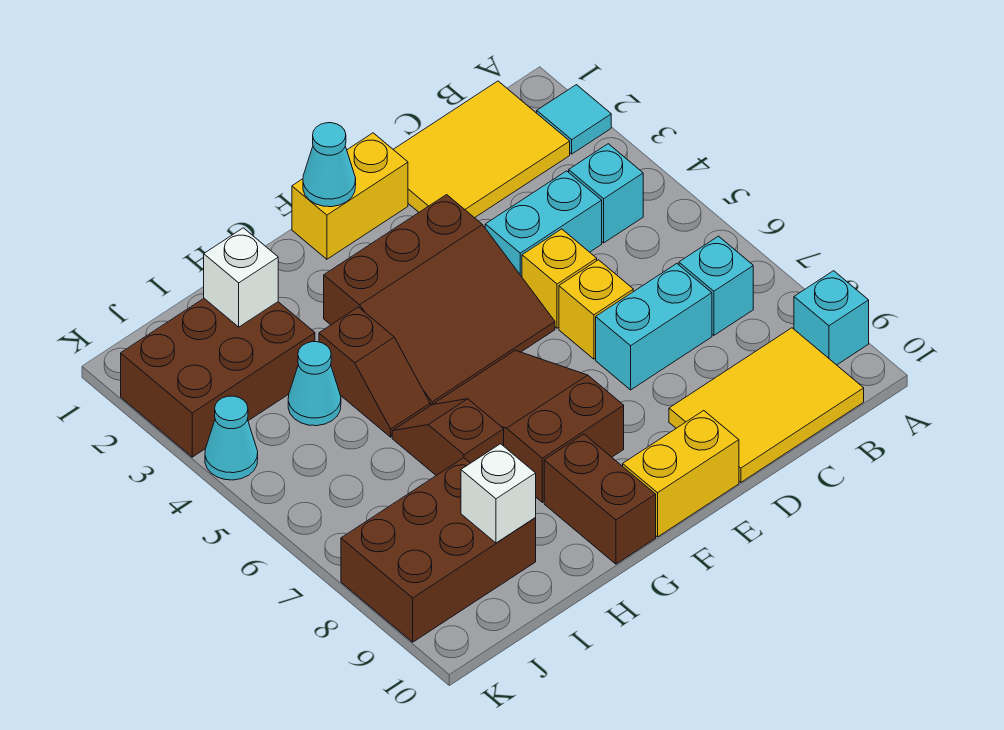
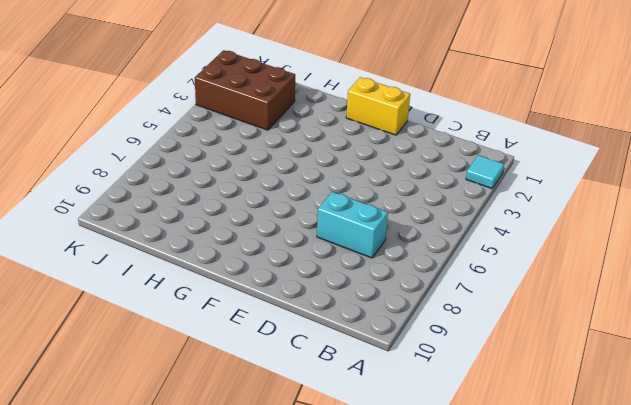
none -> cyan 1x1 brick [794,271,869,365]
none -> yellow 2x3 tile [393,81,570,218]
none -> cyan 1x1 brick [569,144,643,243]

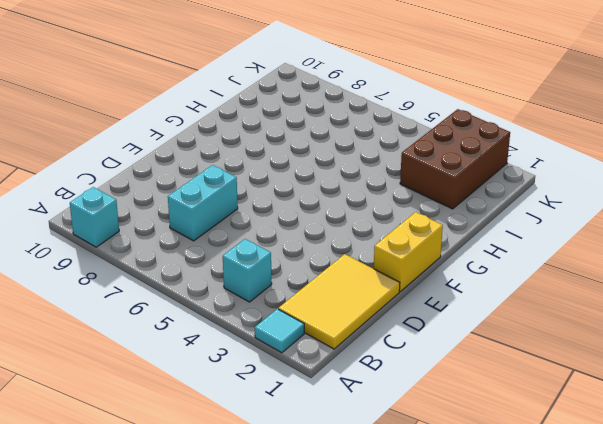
none -> cyan 1x1 brick [679,236,753,335]
none -> yellow 2x3 tile [669,328,864,482]
none -> cyan 1x2 brick [485,171,602,277]

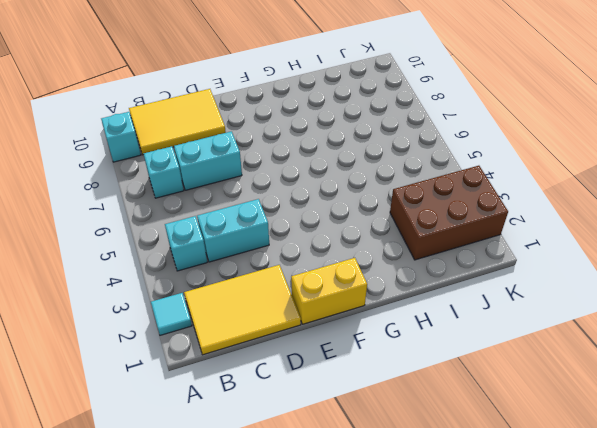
none -> yellow 1x1 brick [522,229,597,328]
none -> yellow 1x1 brick [559,260,633,359]
none -> brown 3x3 slope [324,195,555,406]

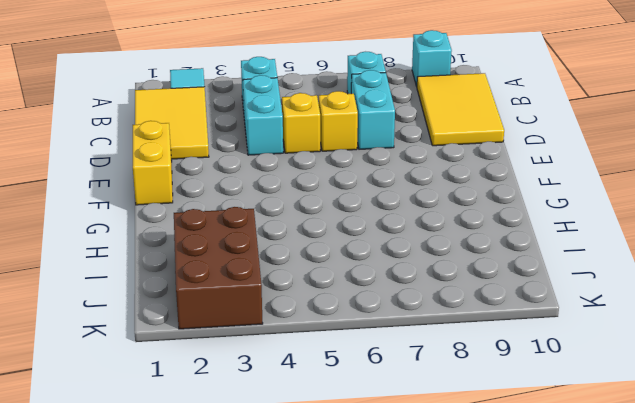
none -> brown 3x3 slope [324,195,555,406]
none -> yellow 1x2 brick [623,411,739,537]
none -> brown 2x3 slope [434,350,624,502]

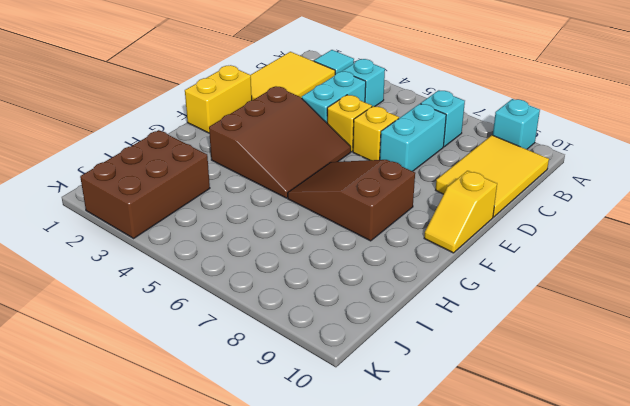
yellow 1x2 slope [424,171,497,253] -> yellow 1x2 brick [623,411,739,537]
none -> brown 1x2 brick [544,434,656,564]
none -> brown 1x2 slope [319,307,430,437]
none -> brown 1x2 slope [392,399,504,475]

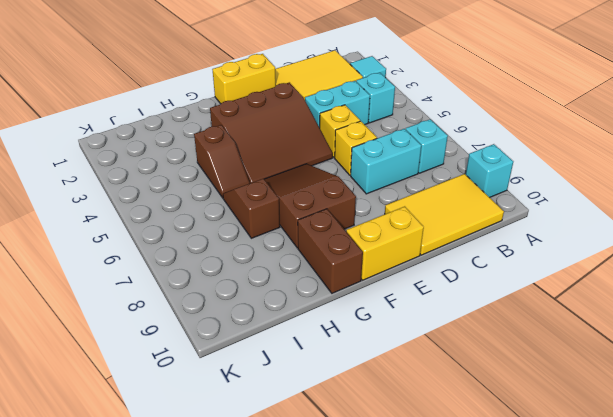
none -> brown 2x3 brick [121,299,315,457]
none -> cyan 1x1 cone [288,342,341,426]
none -> brown 2x3 brick [341,458,536,642]

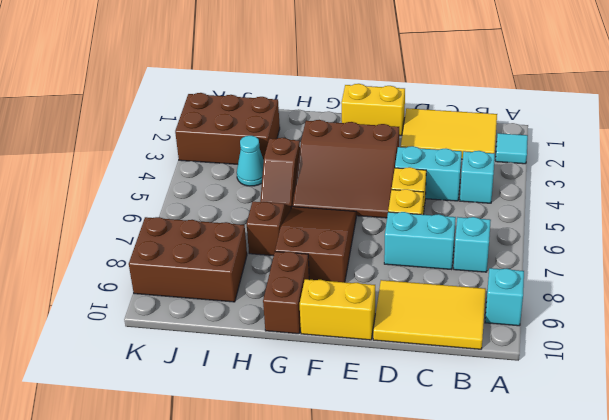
none -> cyan 1x1 cone [205,396,258,480]
none -> cyan 1x1 cone [303,123,356,207]
none -> white 1x1 brick [204,228,278,327]

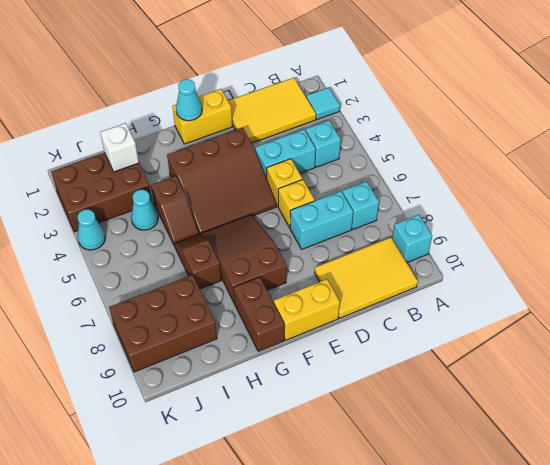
none -> white 1x1 brick [461,444,536,543]

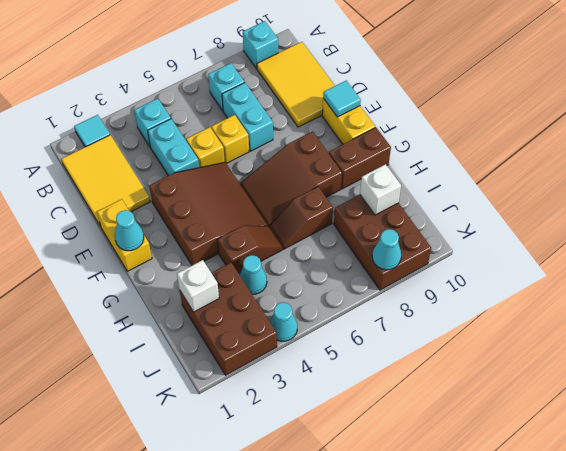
cyan 1x1 tile [323,81,361,117] -> none
cyan 1x1 cone [372,229,401,270] -> none

